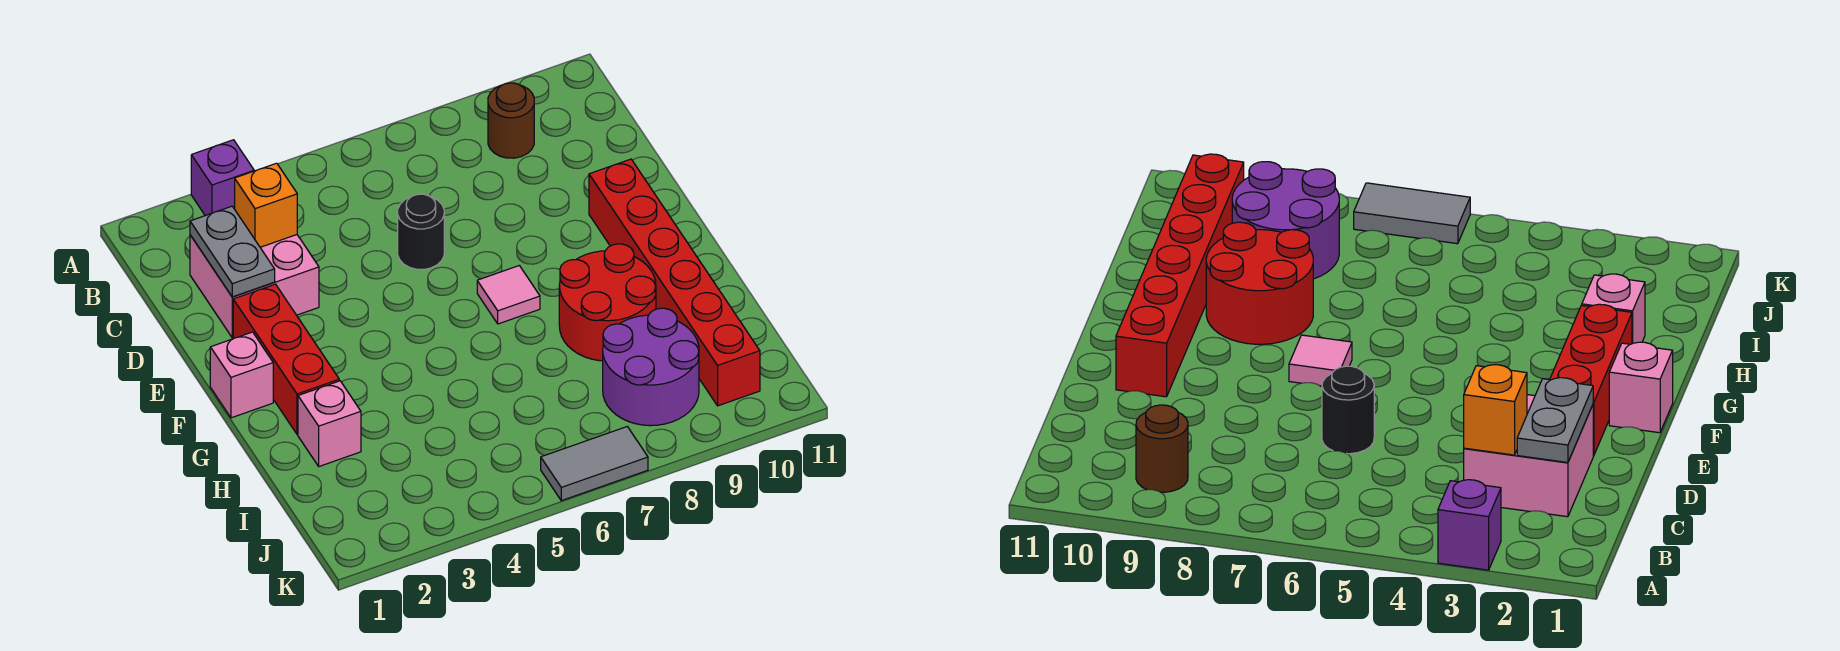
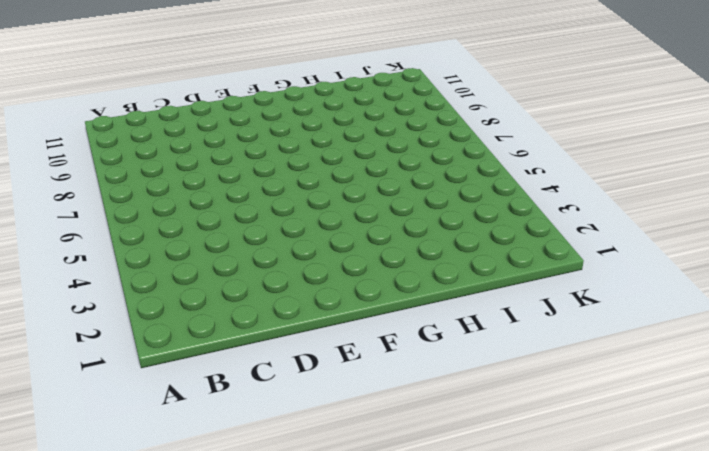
none -> purple 1x1 brick [191,140,254,216]
none -> brown 1x1 round brick [488,83,534,158]
none -> pink 2x2 brick [190,235,319,338]

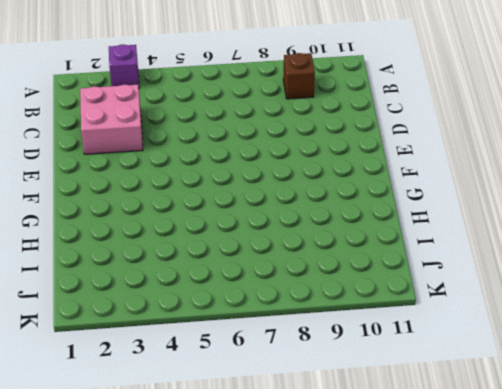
brown 1x1 brick [283,53,315,99] -> brown 1x1 round brick [488,83,534,158]
none -> black 1x1 round brick [398,194,444,269]
none -> red 1x3 brick [233,284,339,434]
none -> red 1x6 brick [589,159,760,406]

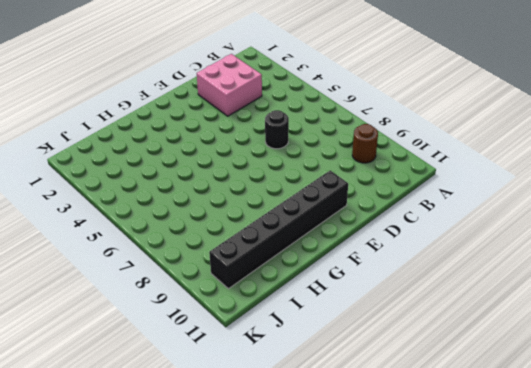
black 1x6 brick [209,170,348,289] -> red 1x6 brick [589,159,760,406]
none -> purple 1x1 brick [191,140,254,216]
none -> red 1x3 brick [233,284,339,434]
none -> pink 1x1 brick [210,332,273,418]

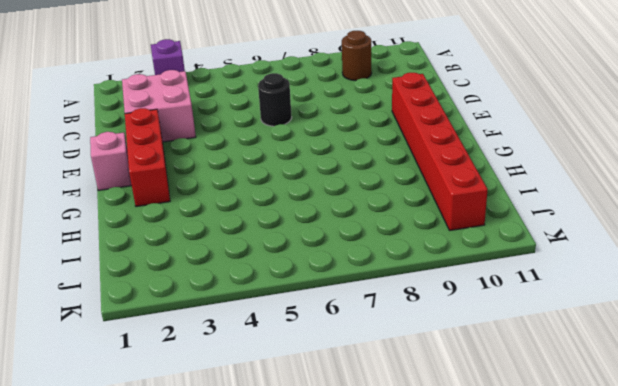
none -> pink 1x1 tile [477,266,540,324]
none -> red 2x2 round brick [559,244,656,361]
none -> pink 1x1 brick [298,381,361,466]

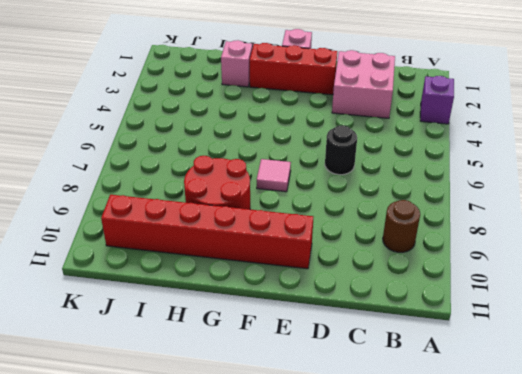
none -> purple 2x2 round brick [603,308,699,426]
none -> grey 1x2 tile [541,427,648,501]
none -> grey 1x2 plate [190,206,275,297]

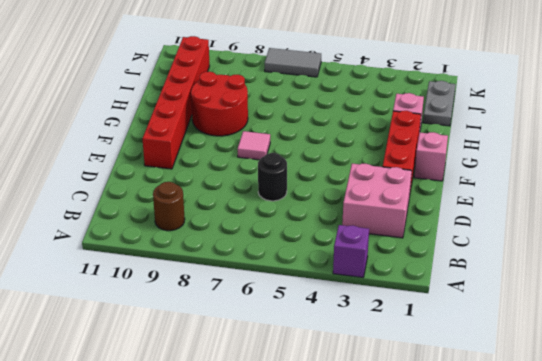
grey 1x2 plate [423,81,456,126] -> grey 1x2 plate moved to [190,206,275,297]
none -> purple 2x2 round brick [603,308,699,426]
none -> orange 1x1 brick [235,163,297,247]

